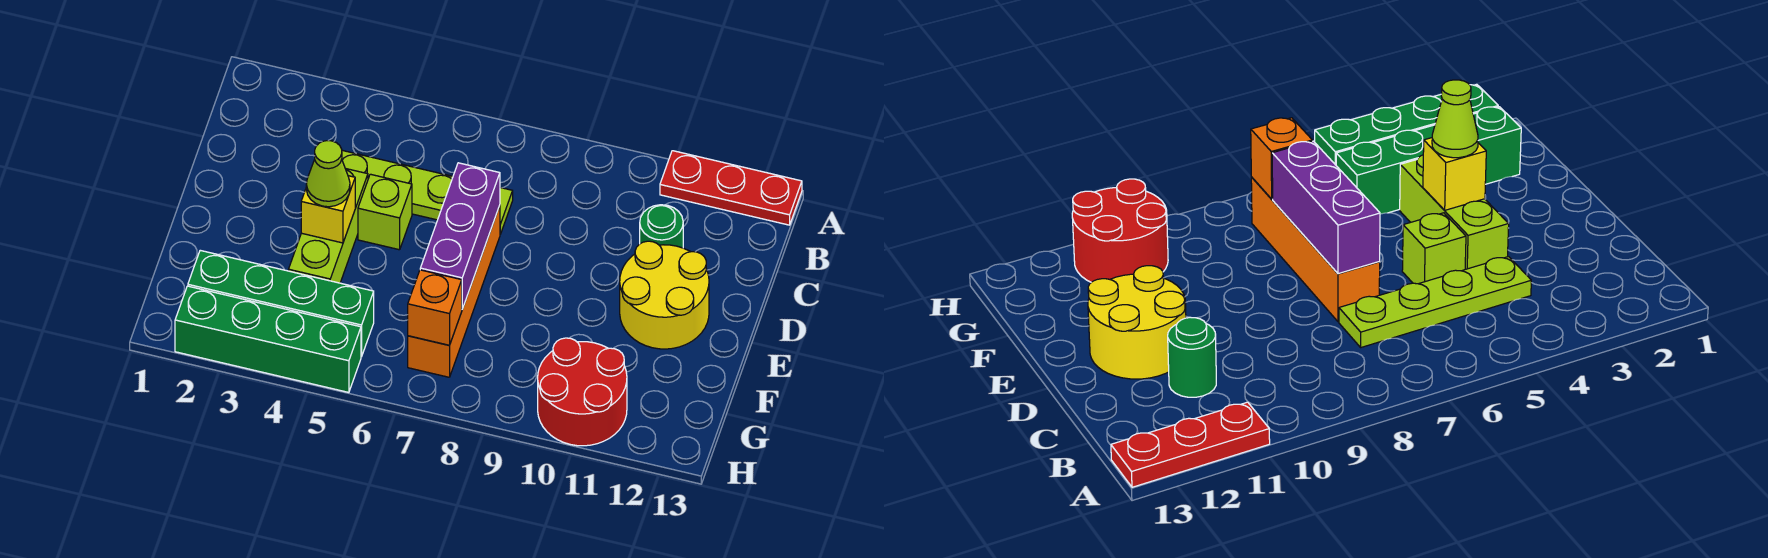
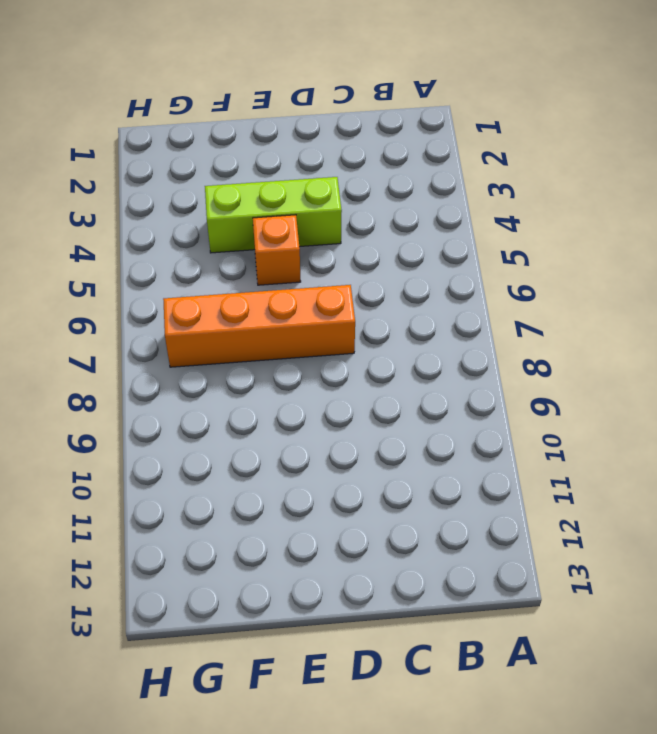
orange 1x1 brick [253,215,301,285] -> orange 1x1 brick moved to [408,270,462,345]
none -> red 1x3 plate [660,151,802,225]
none -> lime 1x4 plate [342,150,513,234]
none -> green 1x1 round brick [640,205,683,248]

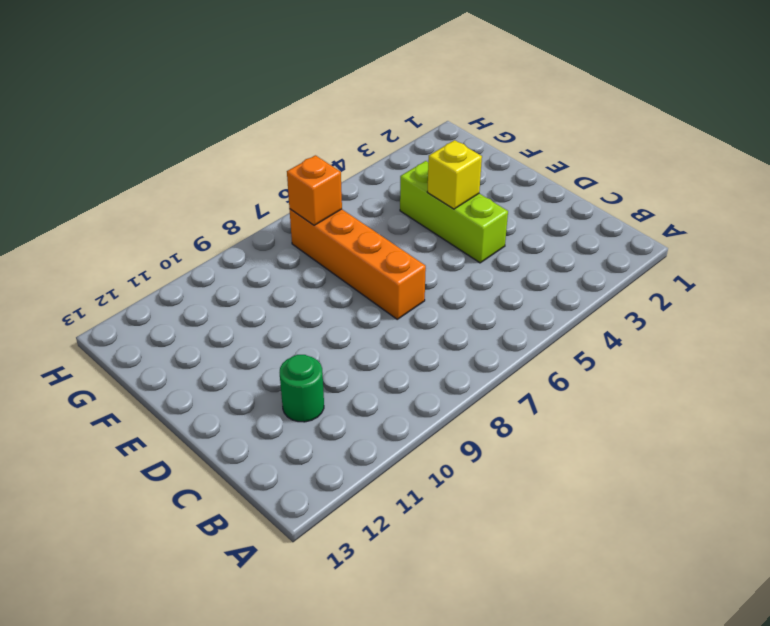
none -> red 1x3 plate [660,151,802,225]
none -> lime 1x4 plate [342,150,513,234]
none -> lime 1x1 brick [358,174,412,250]

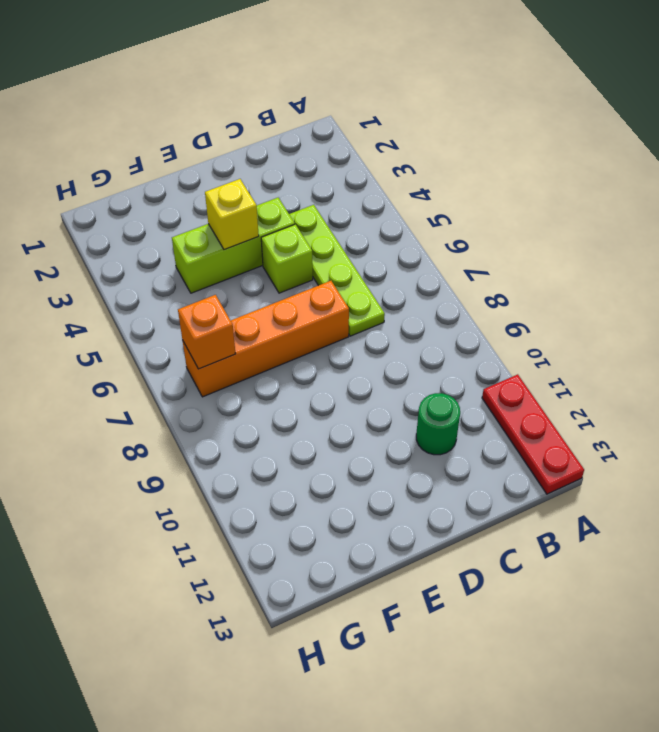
none -> yellow 2x2 round brick [620,241,709,349]
none -> green 1x4 brick [188,250,374,357]
none -> red 2x2 round brick [538,338,627,446]

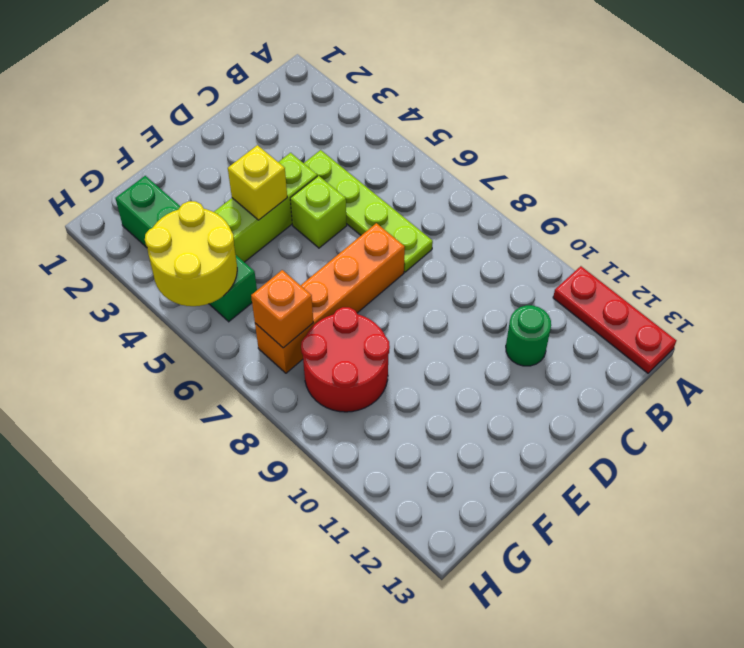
red 2x2 round brick [301,307,390,412] -> red 2x2 round brick moved to [538,338,627,446]
yellow 2x2 round brick [145,201,237,306] -> yellow 2x2 round brick moved to [620,241,709,349]
none -> green 1x4 brick [175,286,361,392]
none -> purple 1x3 brick [420,163,500,309]
none -> lime 1x1 cone [306,141,350,207]

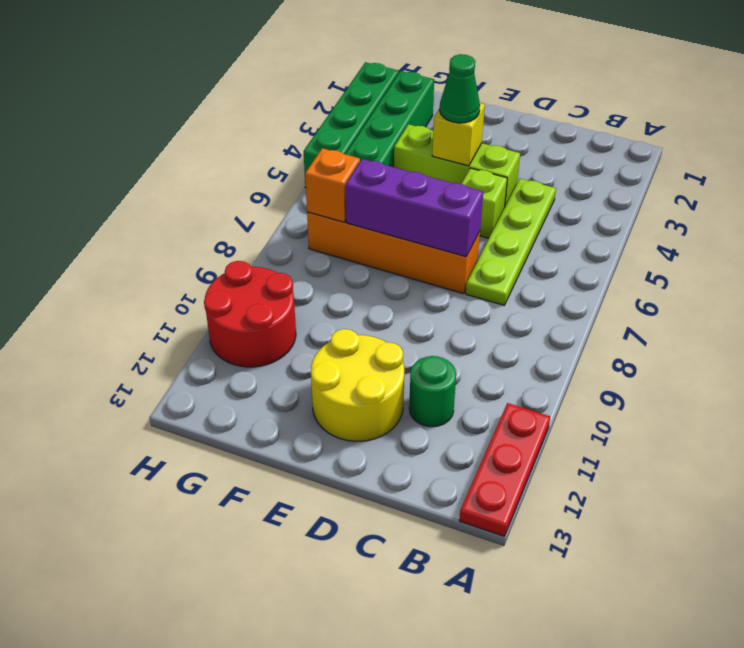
green 1x1 cone [440,54,480,123] -> lime 1x1 cone [306,141,350,207]

